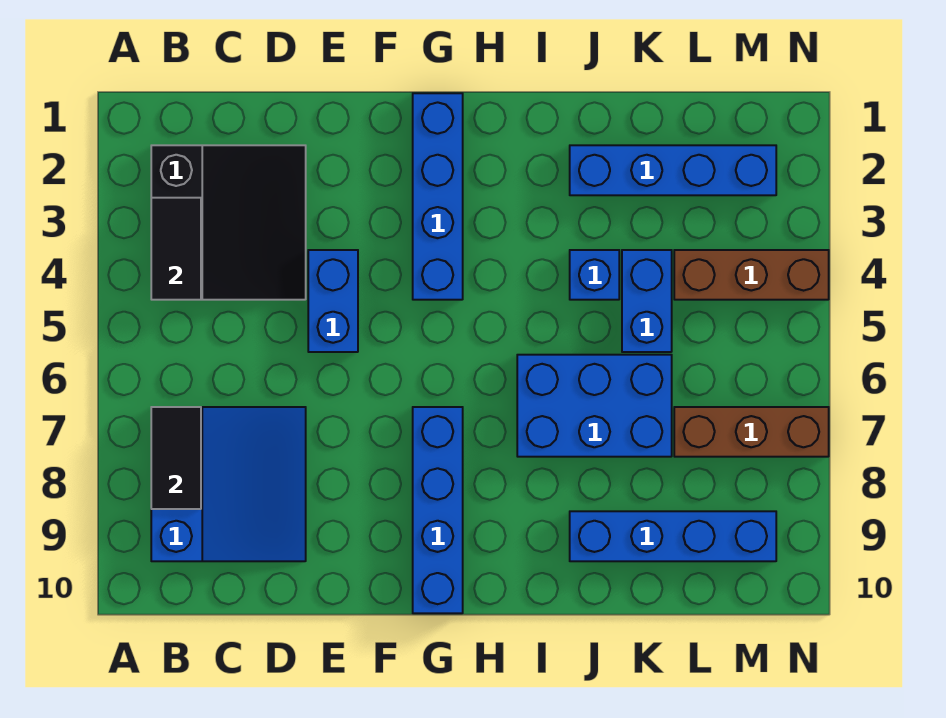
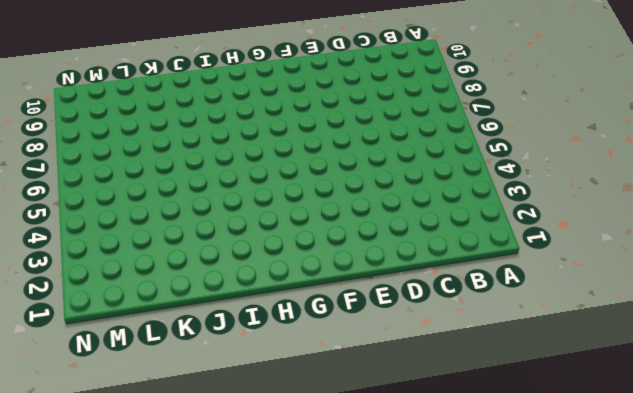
none -> black 3x3 slope [151,145,306,300]
none -> blue 3x3 slope [151,407,306,561]
none -> blue 1x2 brick [308,250,358,352]

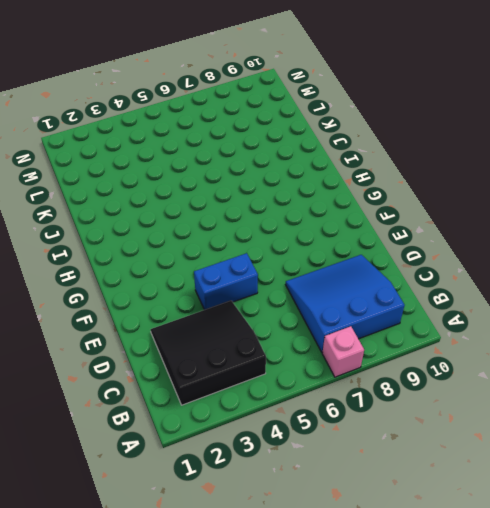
pink 1x1 brick [322,326,364,377] -> none
none -> blue 1x4 brick [413,93,463,300]
none -> blue 1x4 brick [413,407,463,613]
none -> blue 2x3 brick [517,355,672,457]

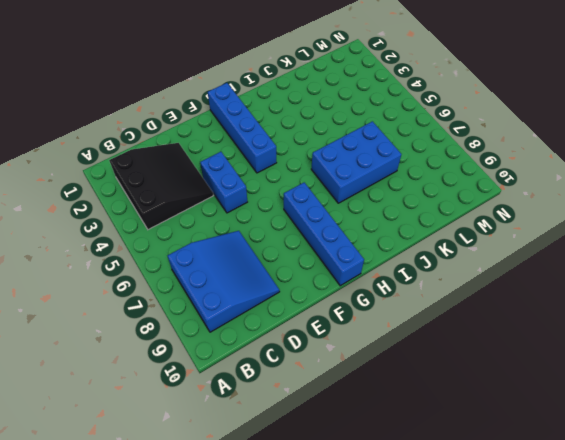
none -> blue 1x4 brick [570,145,776,195]
none -> blue 1x1 brick [570,250,619,300]
none -> blue 1x4 brick [570,511,776,561]

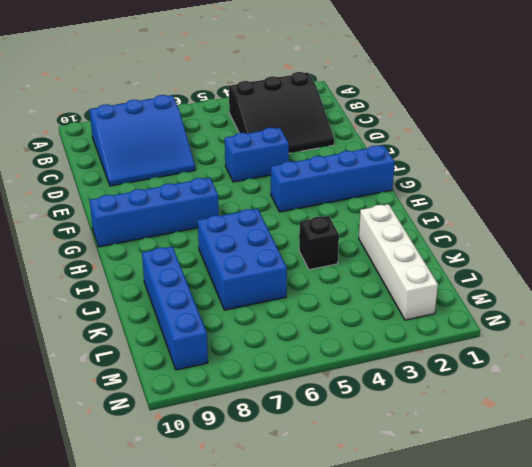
white 1x4 brick [359,204,438,320] -> blue 1x4 brick [570,145,776,195]
black 1x1 brick [299,216,339,270] -> blue 1x1 brick [570,250,619,300]
none -> blue 1x2 brick [622,250,672,352]
none -> brown 1x3 brick [674,250,829,300]
none -> brown 1x3 brick [674,407,829,457]

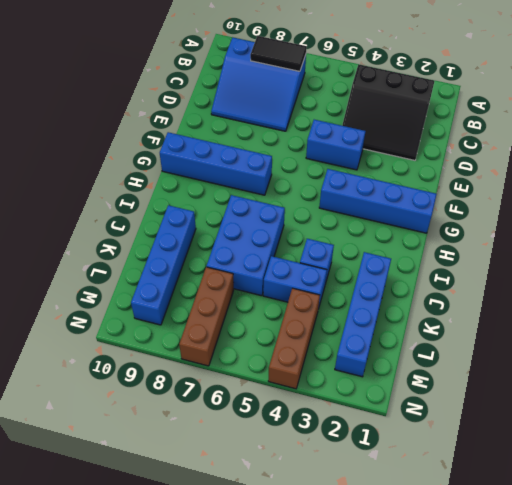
none -> black 1x2 tile [151,198,201,300]

